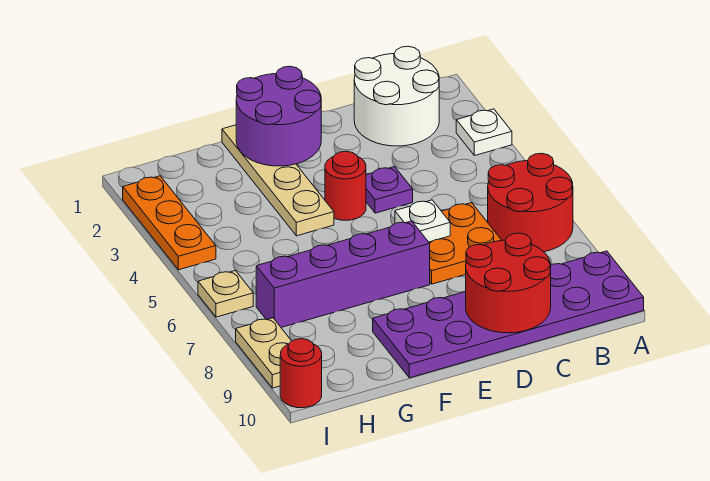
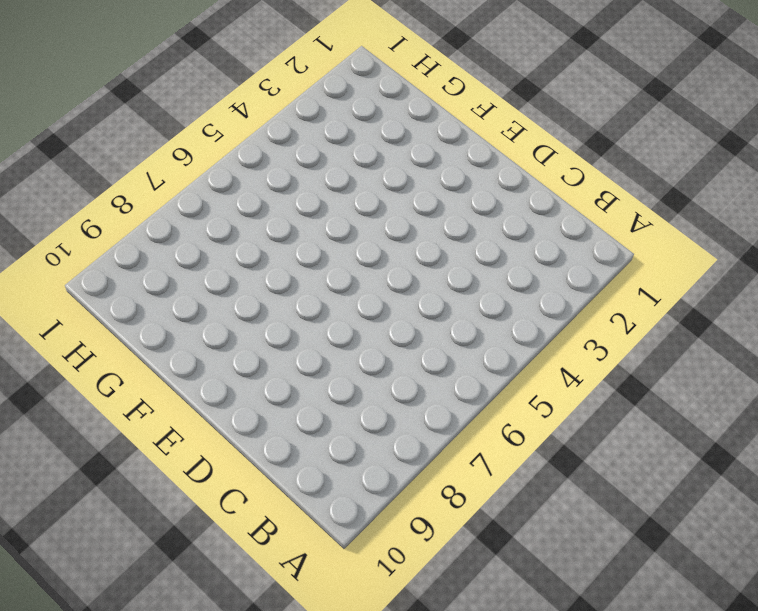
none -> white 1x1 plate [456,109,512,156]
none -> red 2x2 round brick [488,153,573,252]
none -> purple 2x6 plate [373,251,644,378]

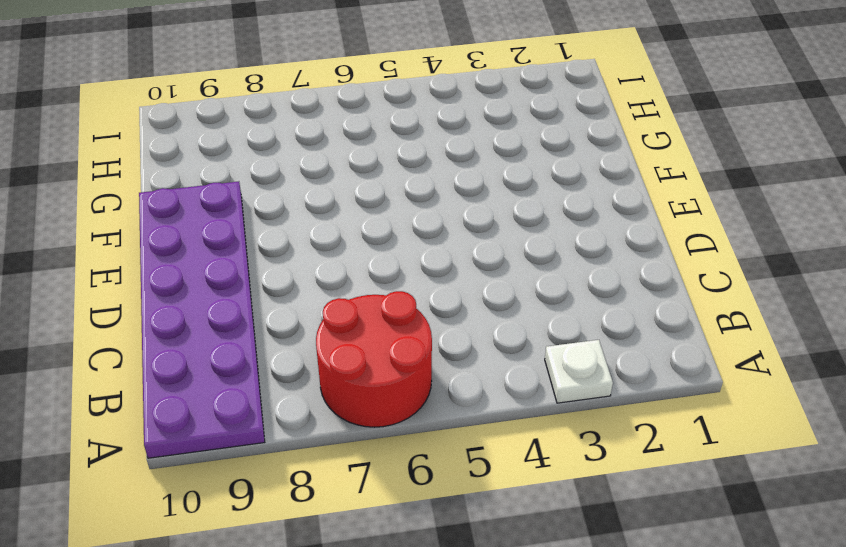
none -> white 2x2 round brick [354,46,439,146]
none -> orange 2x2 plate [429,203,502,284]
none -> purple 1x1 plate [366,167,413,213]

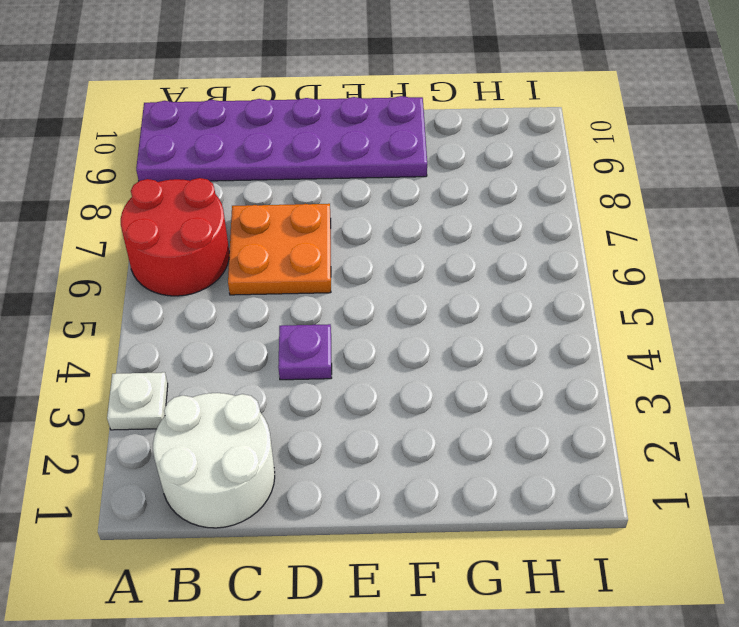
none -> red 1x1 round brick [325,151,366,220]
none -> purple 1x4 brick [256,221,430,327]
none -> tan 1x4 plate [222,125,334,236]

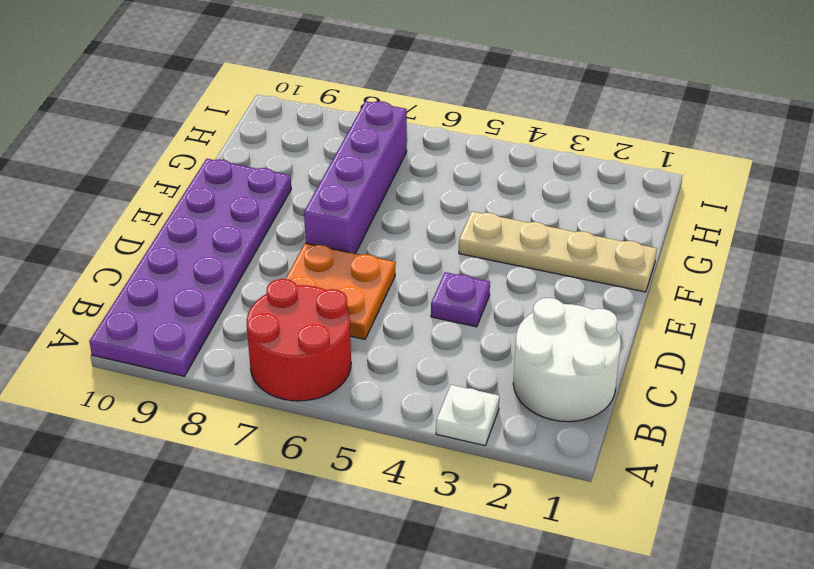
none -> red 1x1 round brick [325,151,366,220]
none -> orange 1x3 plate [123,176,216,270]
none -> tan 1x1 plate [198,271,253,317]

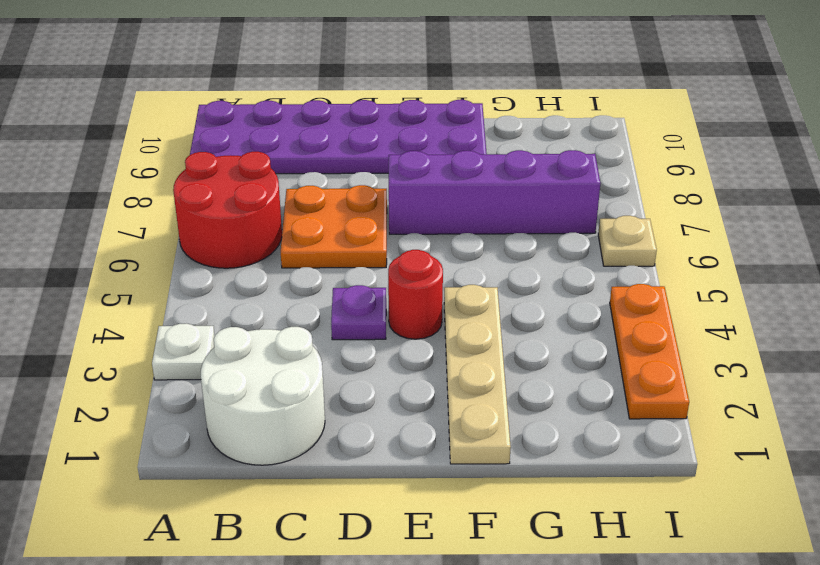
none -> tan 1x2 plate [236,318,291,388]
none -> red 1x1 round brick [280,339,322,408]
none -> red 2x2 round brick [466,233,551,333]

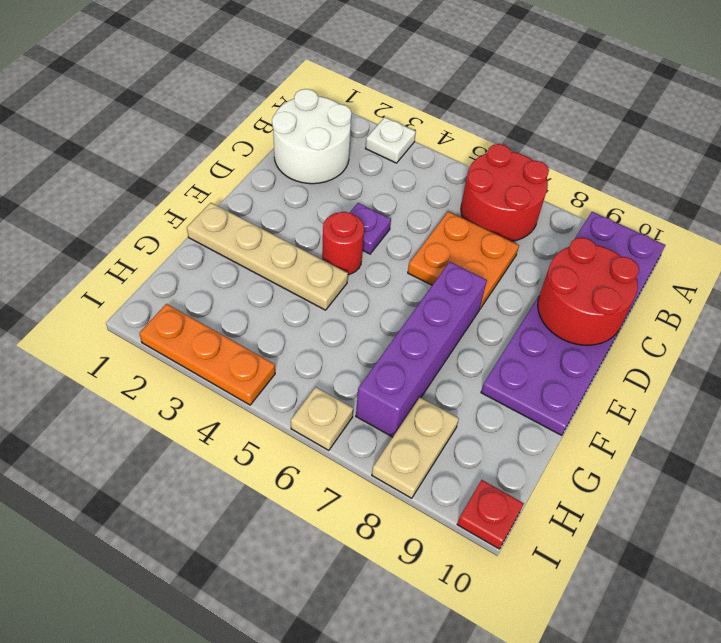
tan 1x2 plate [372,397,459,498] -> tan 1x2 plate turned to [236,318,291,388]
red 1x1 plate [457,480,524,549] -> red 1x1 round brick [280,339,322,408]
none -> white 1x1 plate [395,200,450,242]
none -> purple 2x2 round brick [236,66,321,166]

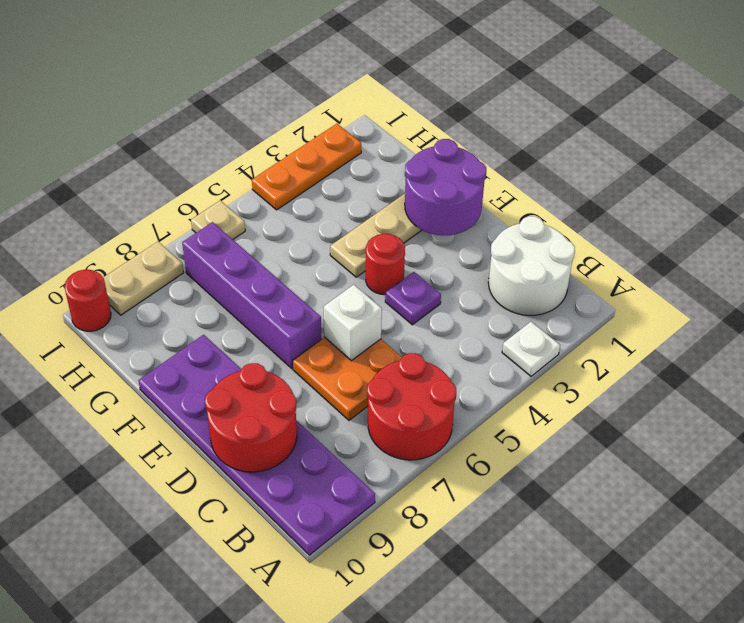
white 1x1 brick [324,285,382,361] -> white 1x1 plate [395,200,450,242]

